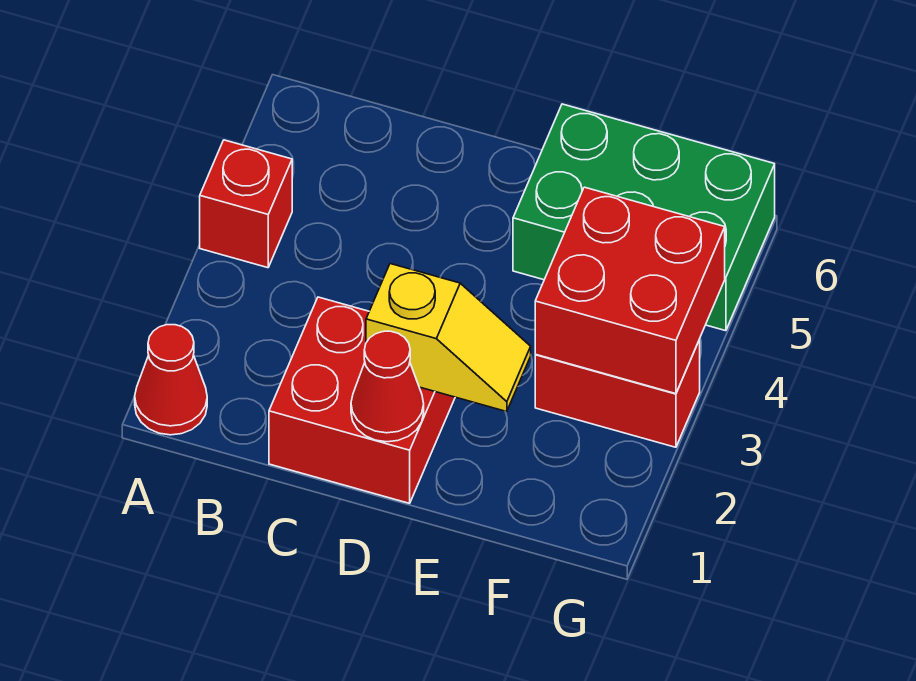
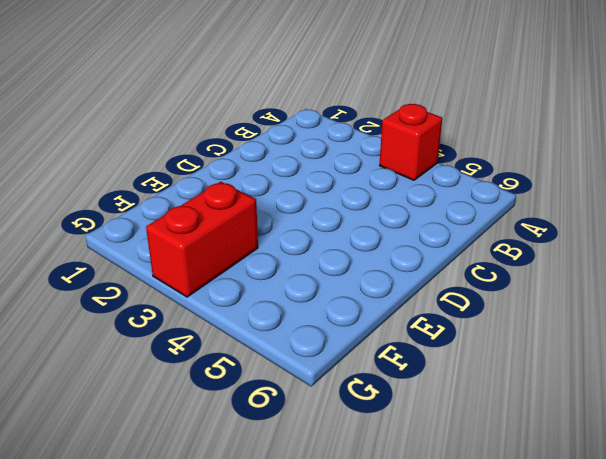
none -> red 1x1 cone [135,325,207,435]
none -> red 2x2 brick [269,297,455,503]

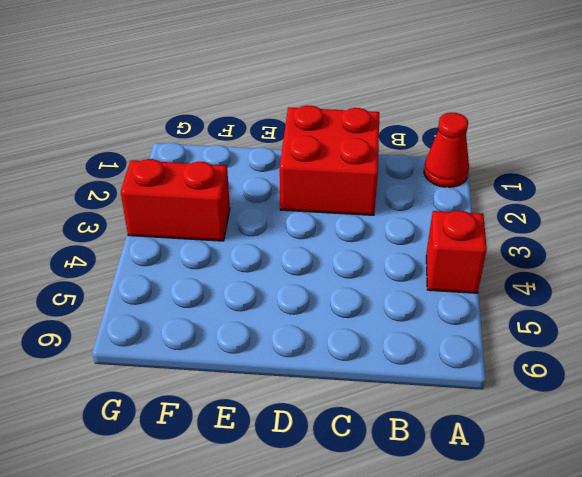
none -> green 2x3 brick [513,104,775,331]
none -> red 1x1 cone [351,331,424,442]

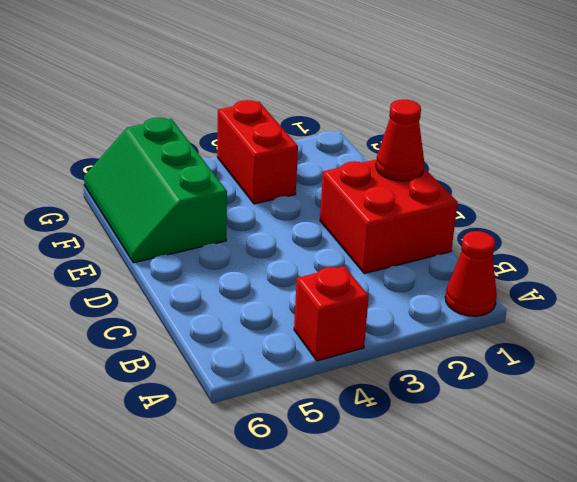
green 2x3 slope [84,118,227,263] -> green 2x3 brick [513,104,775,331]
none -> yellow 1x2 slope [366,264,531,412]
none -> red 2x2 brick [535,187,725,394]

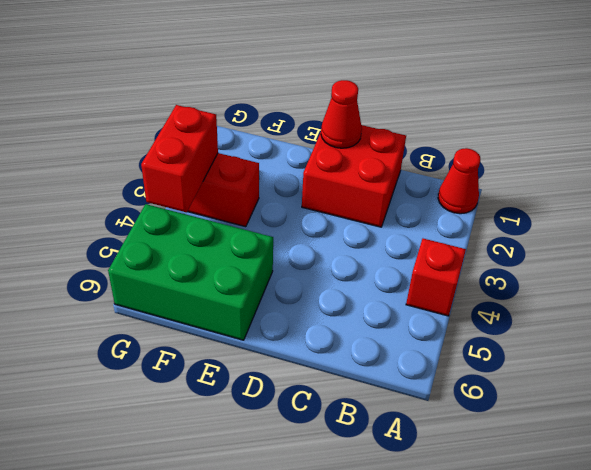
red 1x2 brick [141,105,218,212] -> red 2x2 brick [535,187,725,394]
none -> yellow 1x2 slope [366,264,531,412]

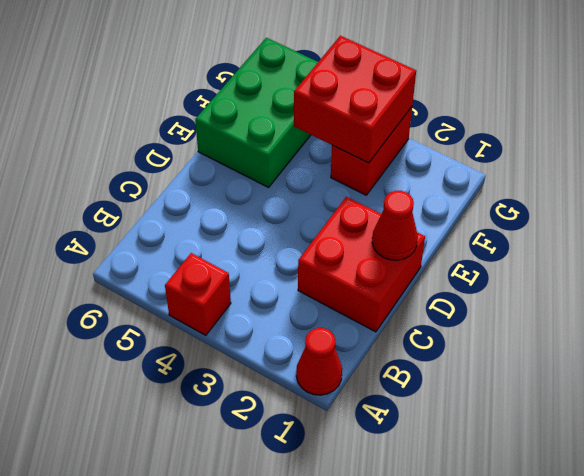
none -> yellow 1x2 slope [366,264,531,412]

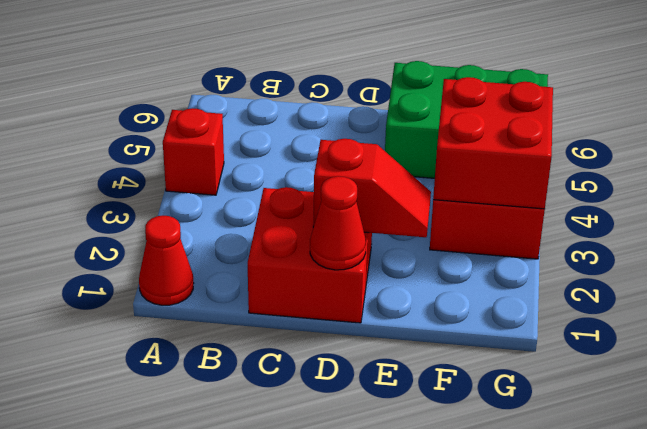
red 1x2 slope [313,139,431,237] -> yellow 1x2 slope [366,264,531,412]

